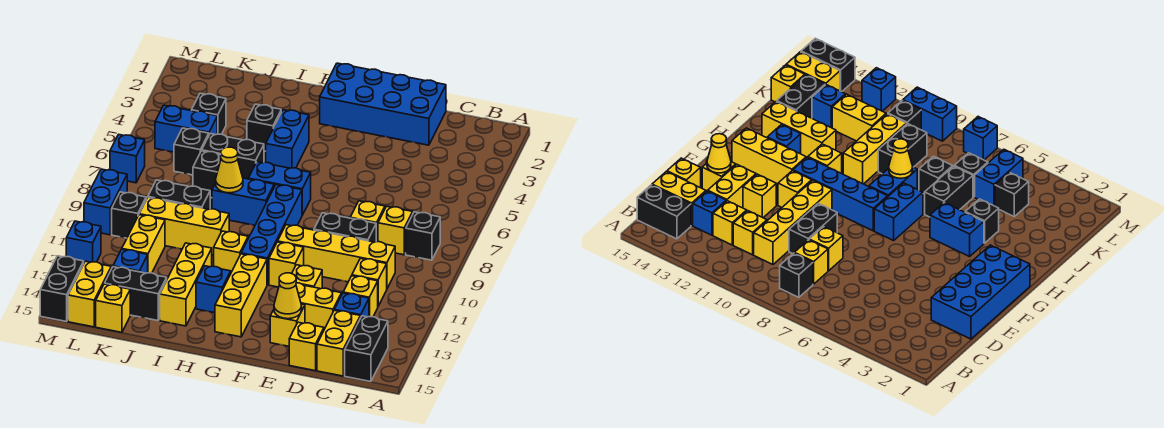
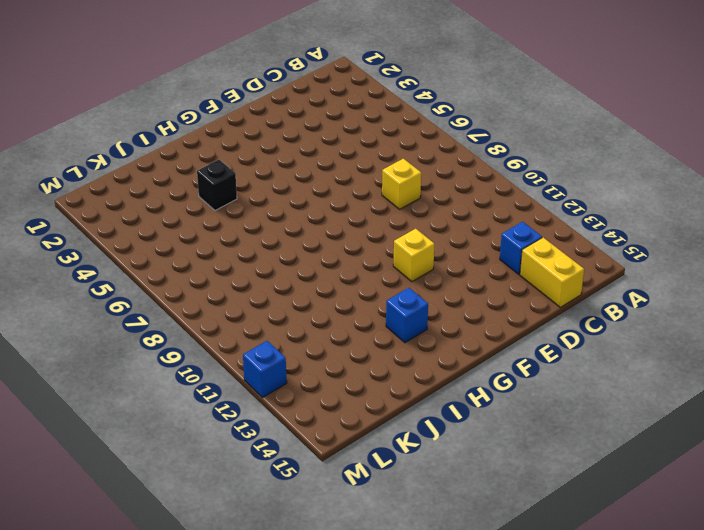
none -> black 1x1 brick [406,212,440,260]
none -> black 1x2 brick [345,316,388,382]
none -> yellow 1x1 brick [378,206,413,255]
none -> yellow 1x4 brick [278,225,395,288]

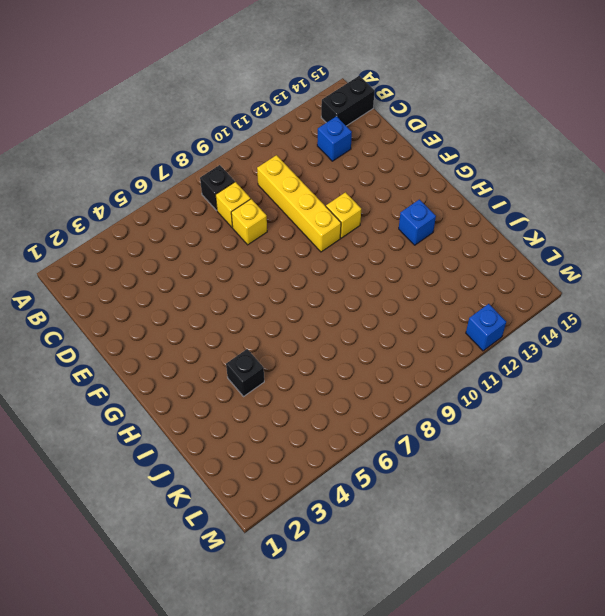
none -> yellow 1x1 brick [352,258,387,306]
none -> yellow 1x1 brick [343,276,378,317]
none -> yellow 1x2 brick [317,310,360,376]
none -> blue 2x4 brick [320,63,446,145]

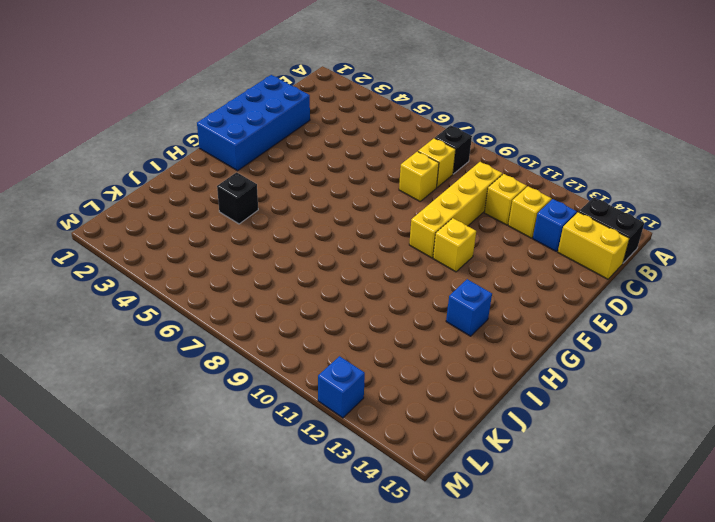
none -> black 1x2 brick [314,213,376,242]
none -> yellow 1x2 brick [296,283,341,329]
none -> yellow 1x1 brick [289,322,324,371]
none -> yellow 1x1 brick [292,265,322,289]

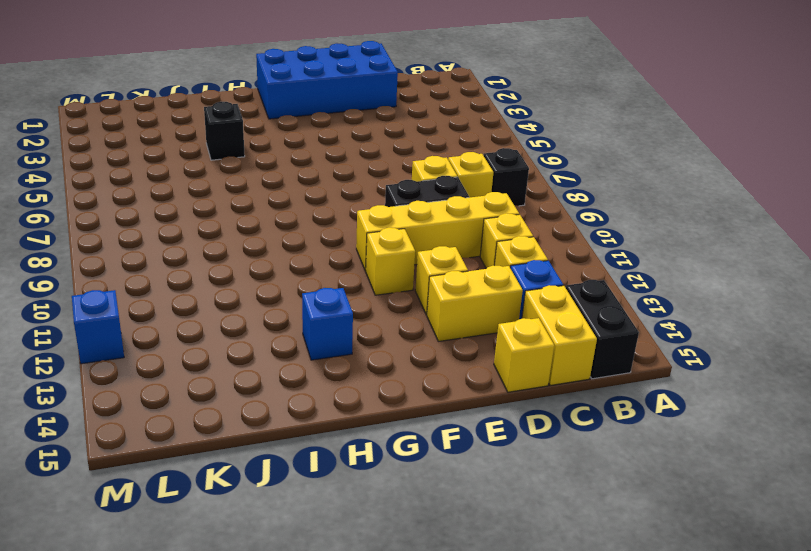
none -> yellow 1x1 brick [270,304,305,346]
none -> blue 1x2 brick [248,162,311,215]
none -> blue 1x4 brick [241,185,302,285]
none -> yellow 1x3 brick [215,254,267,337]

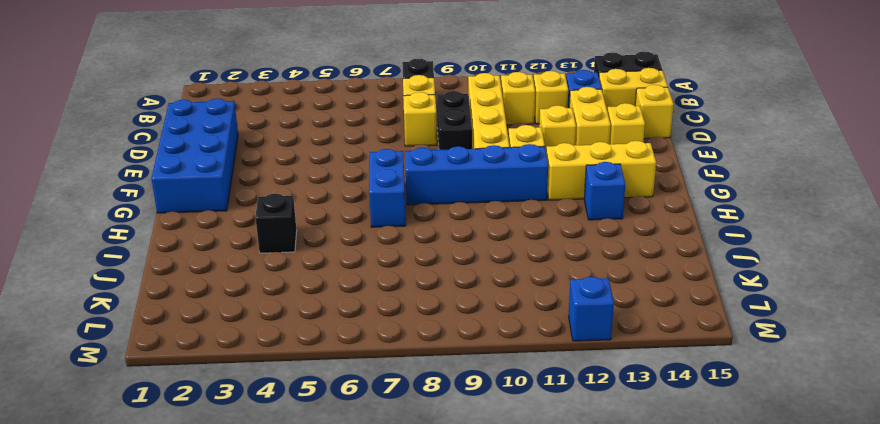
none -> blue 1x2 brick [266,110,309,168]
none -> blue 1x2 brick [212,178,274,225]
none -> yellow 1x1 brick [214,231,248,272]
none -> black 1x2 brick [202,134,264,179]

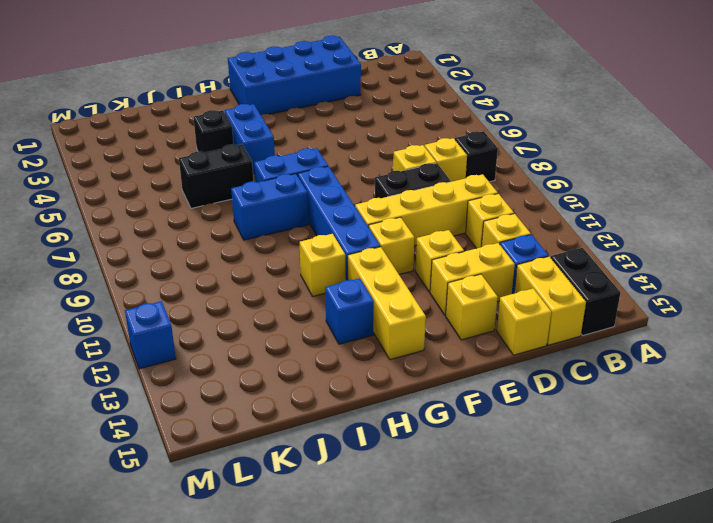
none -> yellow 1x3 brick [139,198,229,255]
none -> yellow 1x3 brick [160,243,212,326]
none -> black 1x1 brick [193,151,221,198]
none -> black 1x2 brick [148,180,210,209]

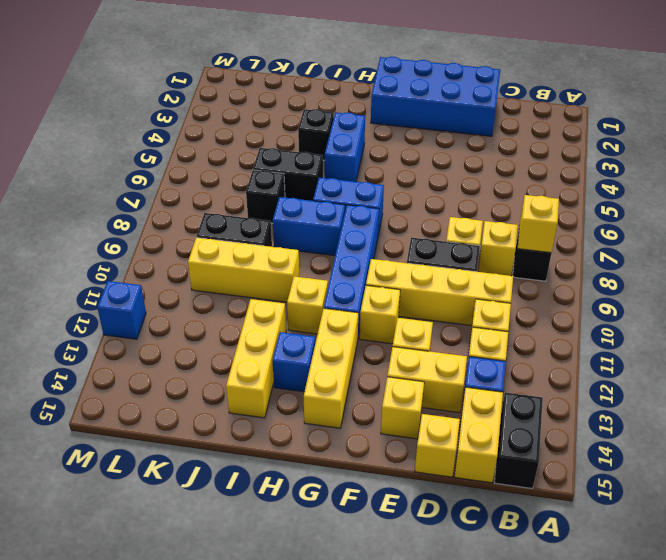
yellow 1x1 brick [518,195,559,253] -> yellow 1x1 brick moved to [96,284,130,332]
none -> black 1x2 brick [104,267,167,321]
none -> black 1x1 brick [192,93,226,134]
none -> blue 1x2 brick [155,105,217,152]
none -> black 1x1 brick [174,128,209,175]

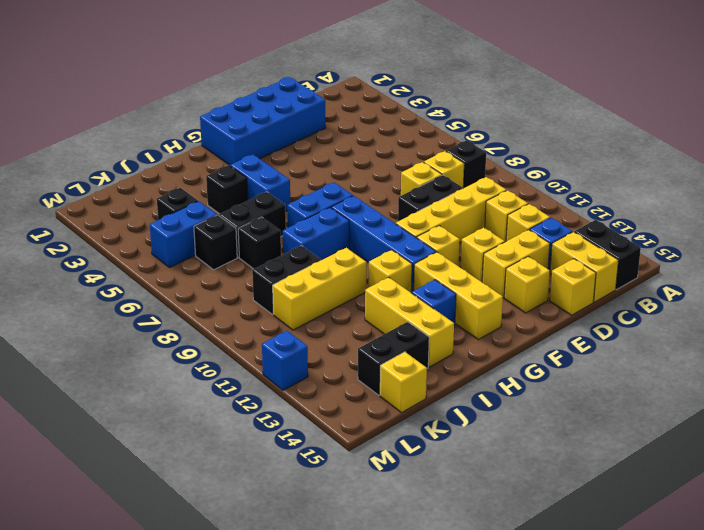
none -> yellow 1x2 brick [122,215,165,273]
none -> blue 1x1 brick [113,249,148,273]
none -> black 1x1 brick [112,192,146,238]
none -> yellow 1x2 brick [68,261,111,327]

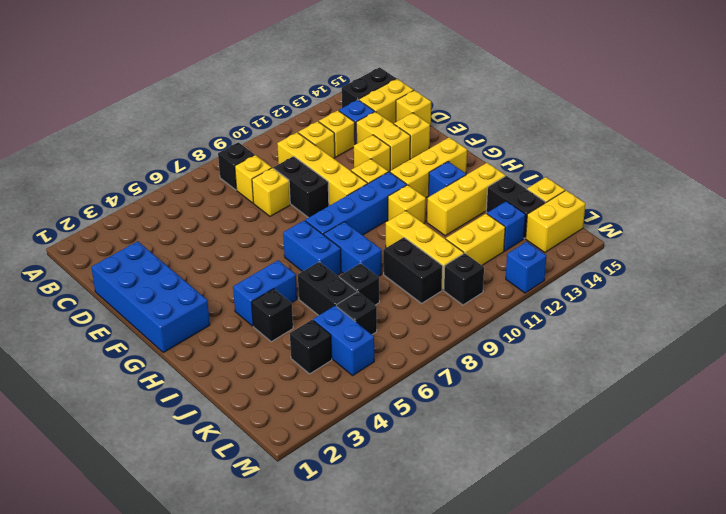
none -> blue 1x1 brick [110,134,145,183]
none -> blue 1x2 brick [84,169,127,235]
none -> black 1x2 brick [40,256,84,322]
none -> yellow 1x1 cone [274,273,302,319]

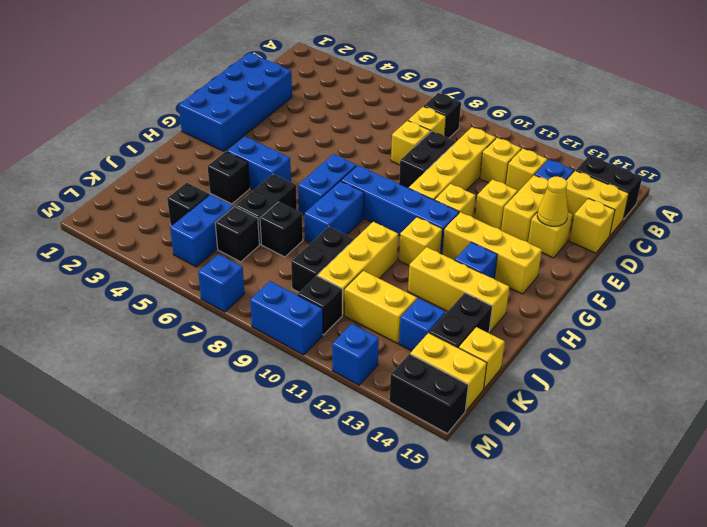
none -> yellow 1x1 cone [216,147,243,193]

